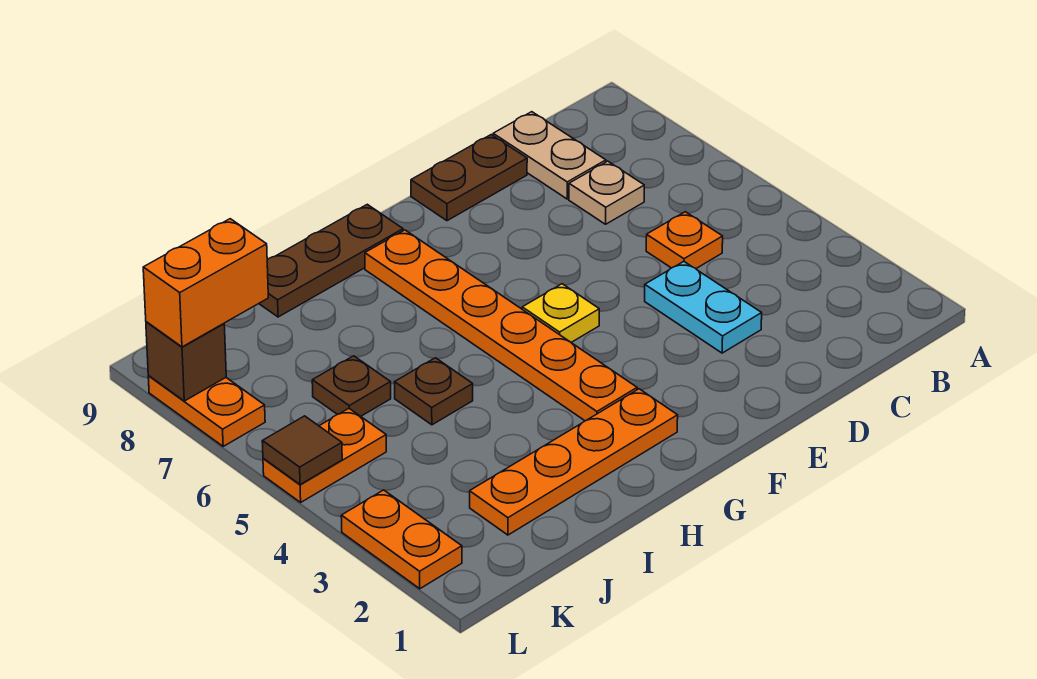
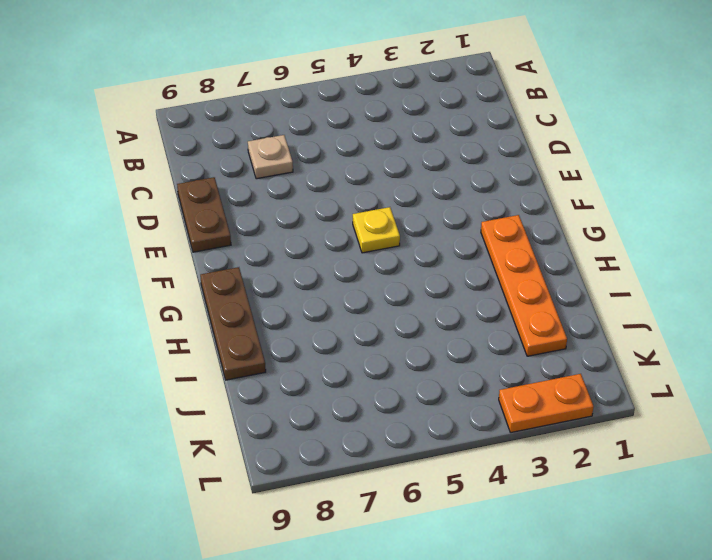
none -> orange 1x1 plate [646,212,723,268]
none -> tan 1x2 plate [493,112,606,199]
none -> cyan 1x2 plate [645,261,762,353]

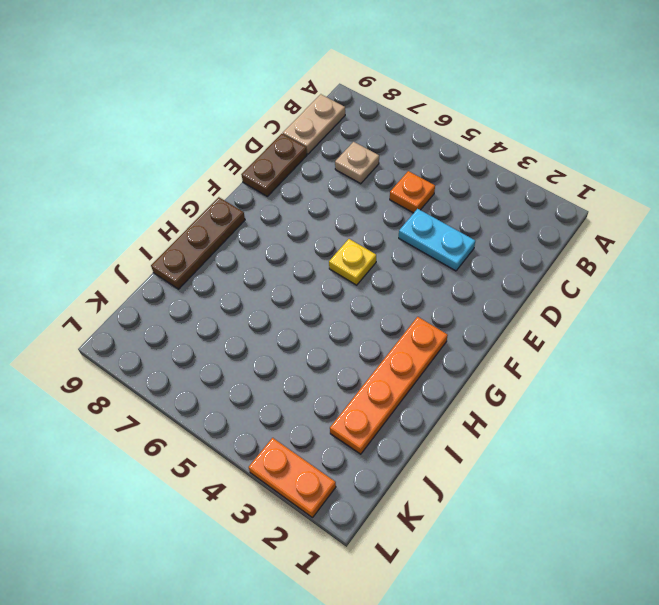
tan 1x2 plate [283,94,345,154] -> tan 1x2 plate turned to [493,112,606,199]
none -> orange 1x6 plate [365,230,637,421]
none -> brown 1x1 plate [394,358,473,425]
none -> brown 1x1 plate [312,356,391,416]

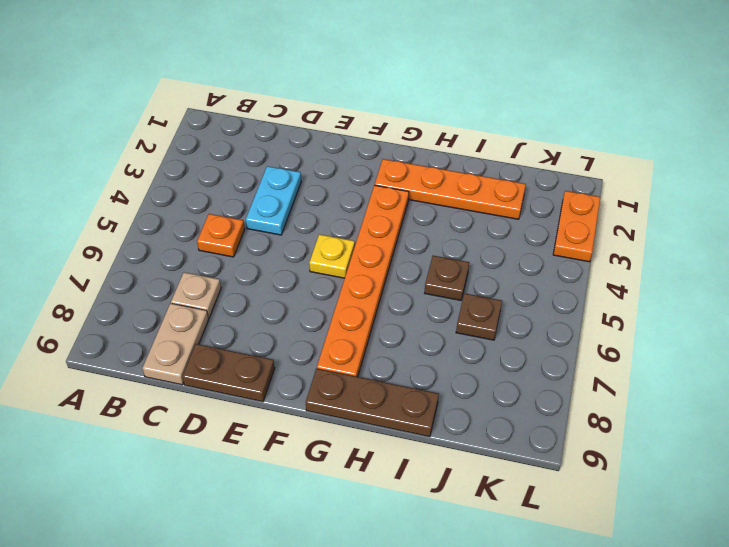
none -> orange 1x2 plate [263,409,386,502]
none -> orange 1x2 plate [148,376,265,446]
none -> brown 1x1 tile [262,416,342,485]

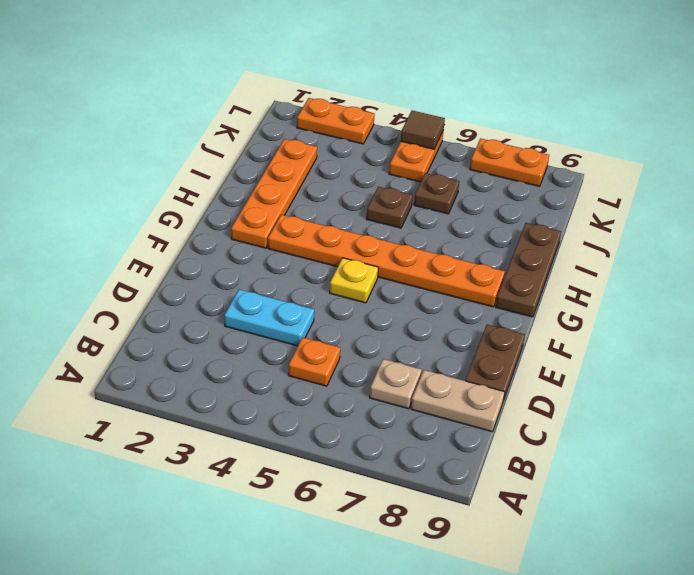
none -> brown 1x1 brick [146,322,226,401]
none -> orange 1x2 brick [143,219,268,347]

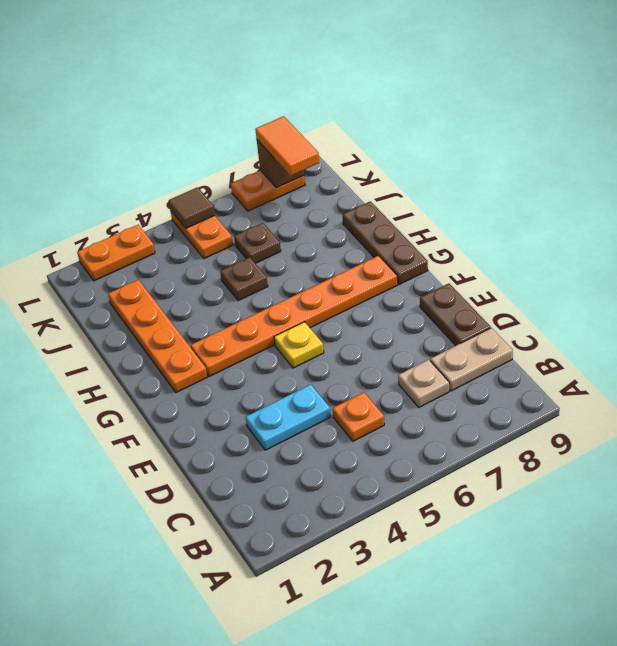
orange 1x2 tile [255,116,319,176] -> orange 1x2 brick [143,219,268,347]

